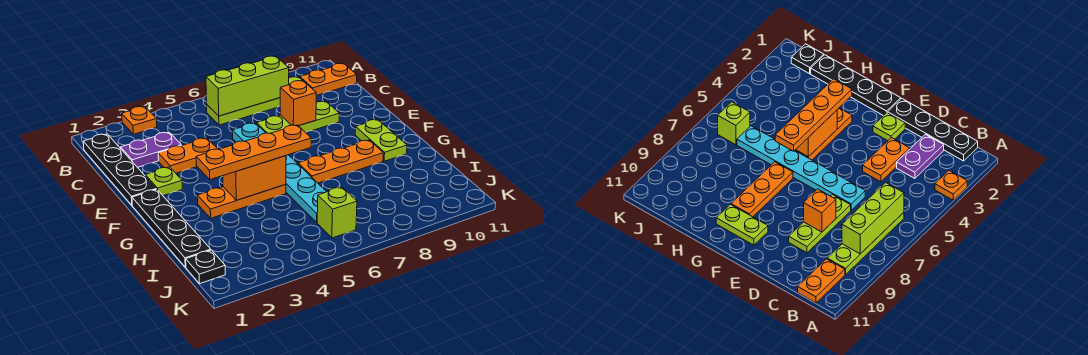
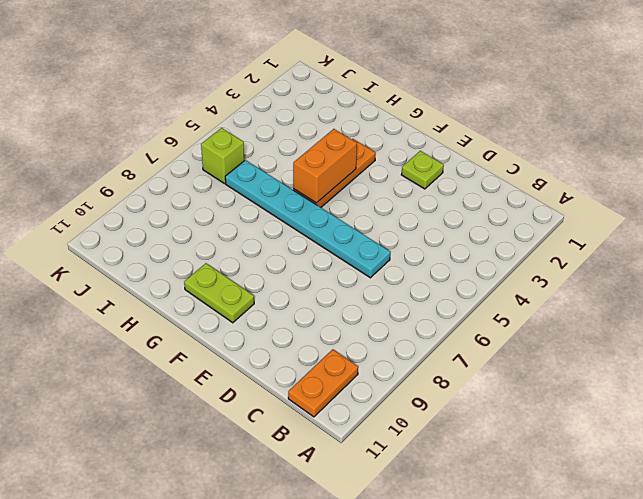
none -> orange 1x1 plate [122,107,157,134]
none -> black 1x4 plate [83,134,156,205]
none -> lime 1x4 plate [207,77,303,125]

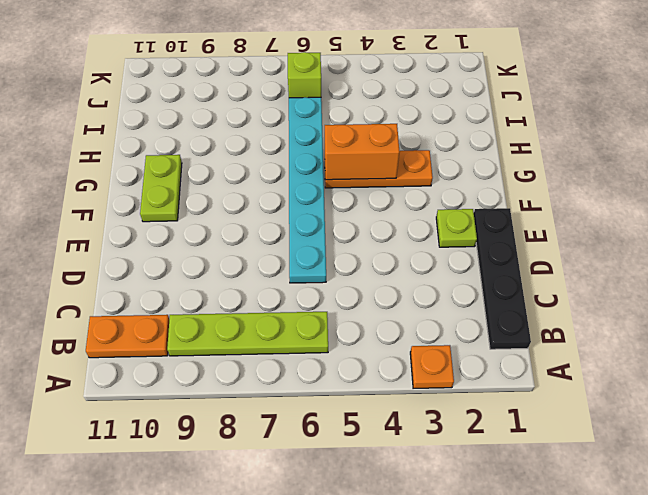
none -> purple 1x2 plate [120,132,182,167]
none -> orange 1x2 plate [158,138,217,173]
none -> lime 1x3 plate [257,101,339,133]

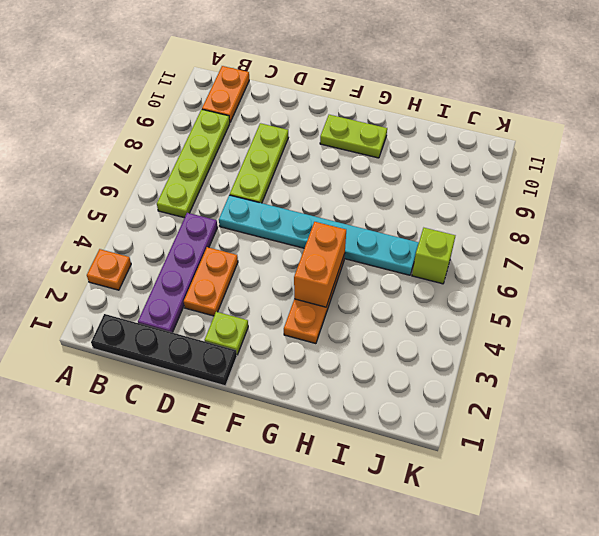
purple 1x4 plate [138,213,218,333] -> purple 1x2 plate [120,132,182,167]
none -> black 1x4 plate [132,189,211,267]
none -> orange 1x3 plate [298,140,383,183]
none -> black 1x1 plate [186,250,225,283]

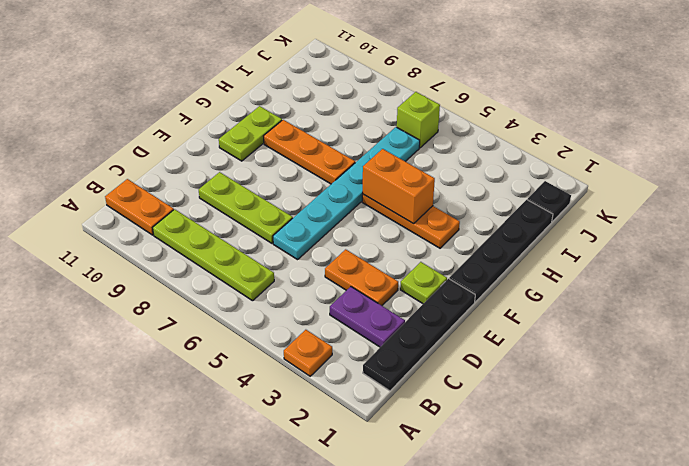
none -> lime 1x3 brick [206,56,289,116]
none -> orange 1x1 brick [280,81,316,126]
none -> orange 1x4 plate [196,125,311,180]

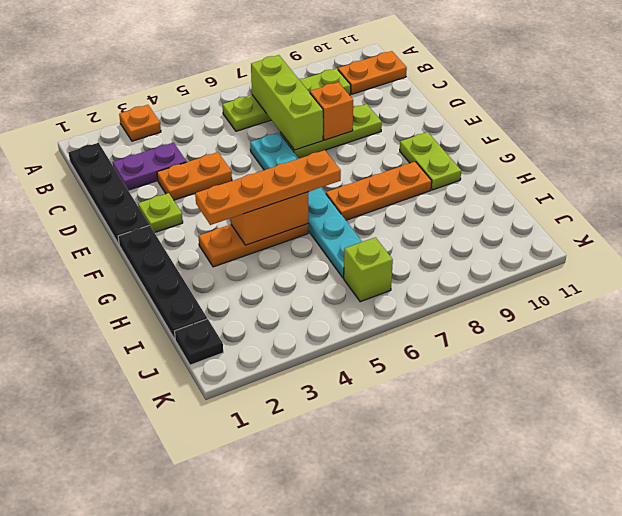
lime 1x3 brick [251,55,323,150] -> lime 1x3 brick turned to [206,56,289,116]

